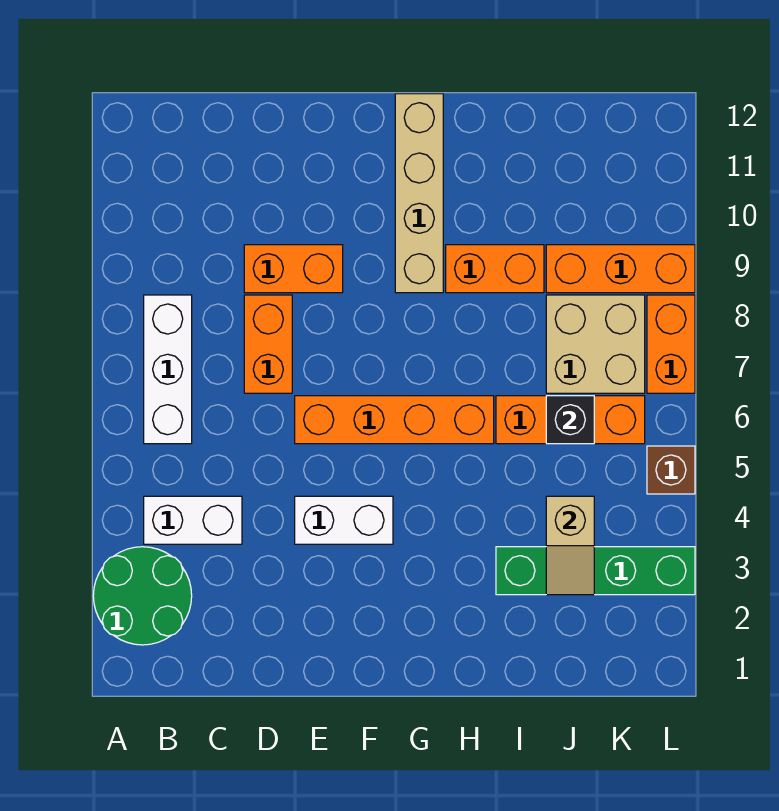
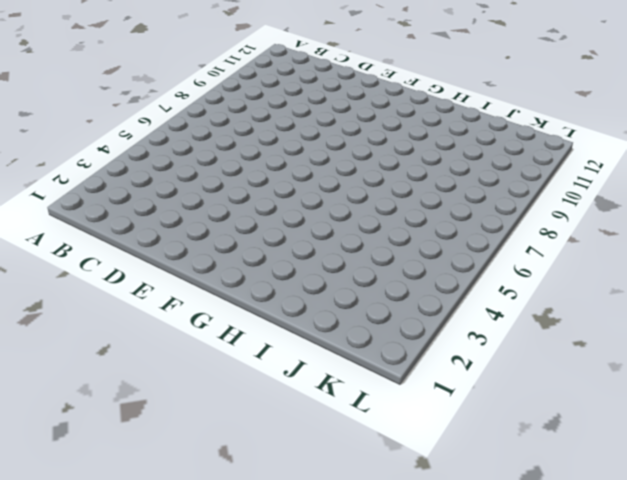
none -> green 2x2 round brick [93,547,192,645]
none -> white 1x2 brick [144,496,242,544]
none -> white 1x3 brick [144,295,192,444]

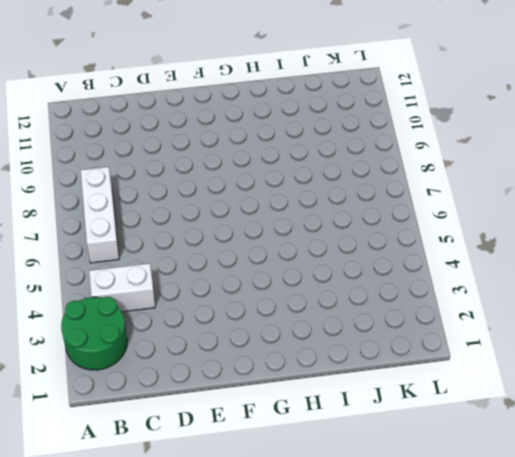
none -> orange 1x2 brick [244,295,292,393]
none -> orange 1x2 brick [244,245,343,293]
none -> white 1x2 brick [295,496,393,544]

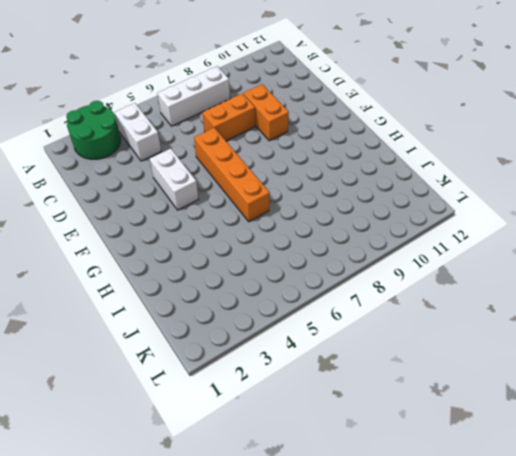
none -> tan 1x4 brick [395,94,443,293]
none -> orange 1x2 brick [446,245,544,293]
none -> green 1x4 brick [496,547,695,595]

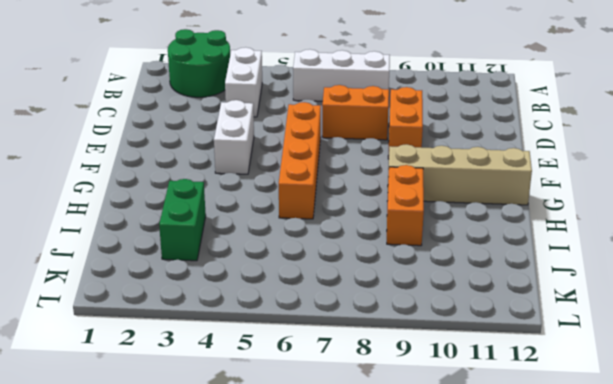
green 1x2 brick [159,179,206,261] -> green 1x4 brick [496,547,695,595]
none -> orange 1x3 brick [496,396,645,444]
none -> tan 2x2 brick [546,295,645,393]
none -> orange 1x3 brick [546,245,695,293]

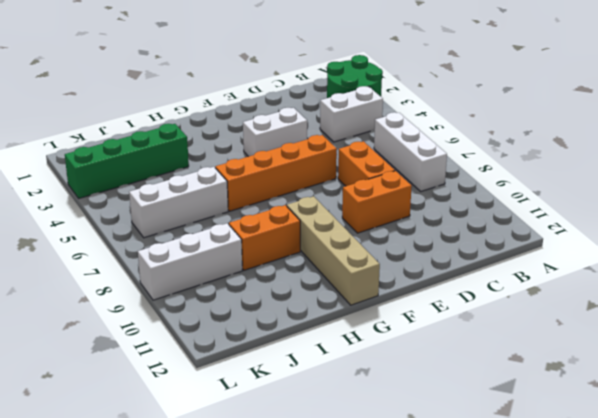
white 1x3 brick [129,167,228,238] -> orange 1x3 brick [496,396,645,444]
white 1x3 brick [138,223,242,300] -> orange 1x3 brick [546,245,695,293]
none -> tan 2x2 brick [546,295,645,393]
none -> brown 1x1 brick [647,446,695,494]
none -> orange 1x2 brick [647,295,695,393]

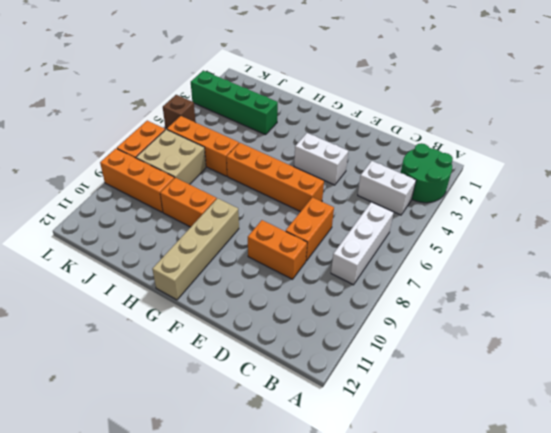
none -> tan 1x2 slope [546,496,594,595]
none -> black 1x1 brick [546,396,594,444]

